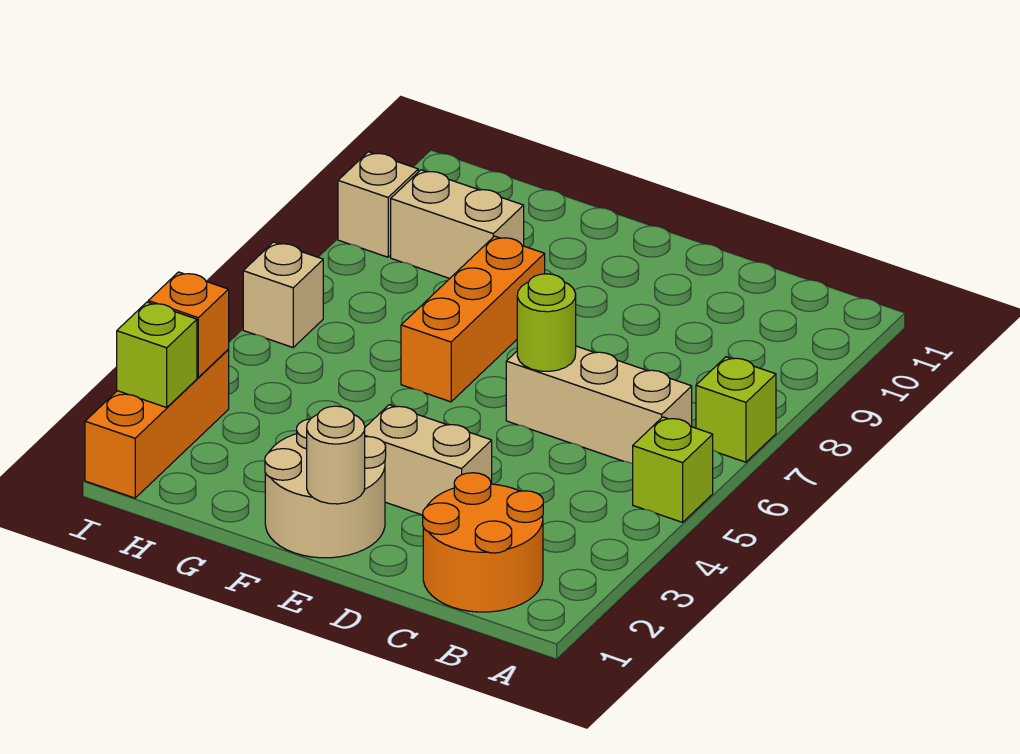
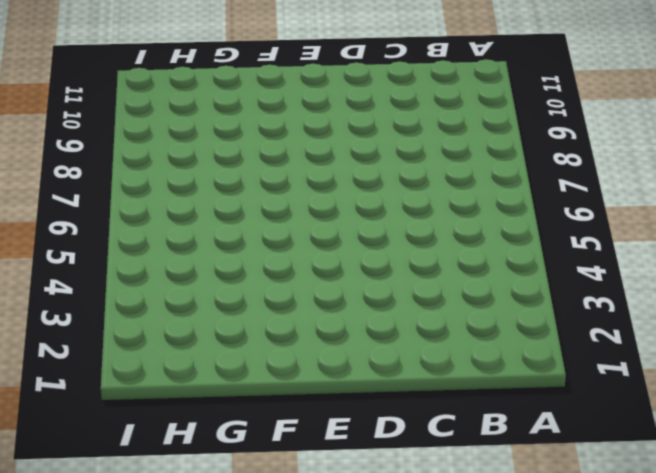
none -> lime 1x1 brick [633,417,713,522]
none -> lime 1x1 brick [696,357,776,462]
none -> orange 2x2 round brick [423,473,543,612]

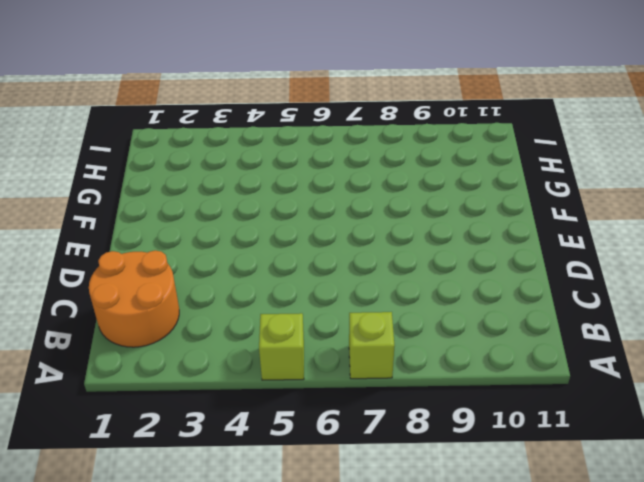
none -> tan 1x3 brick [506,346,692,464]
none -> tan 1x2 brick [365,405,492,515]
none -> tan 2x2 round brick [265,419,386,558]

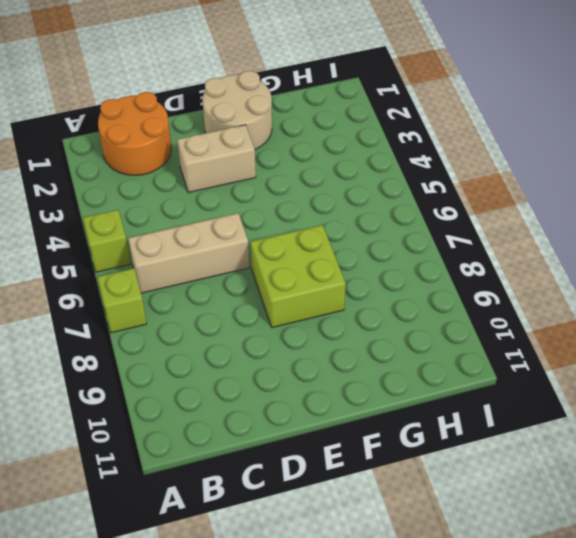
lime 2x2 brick [250,225,346,328] -> orange 1x3 brick [401,236,545,402]
none -> tan 1x2 brick [391,170,524,278]
none -> orange 1x3 brick [85,350,229,498]
none -> tan 1x1 brick [243,242,323,347]

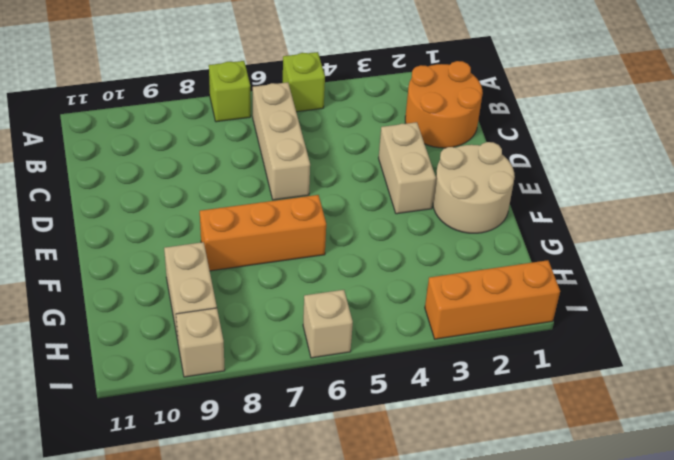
none -> lime 1x1 round brick [517,274,576,371]
none -> tan 1x1 round brick [307,406,365,504]
none -> lime 1x1 brick [117,302,197,407]

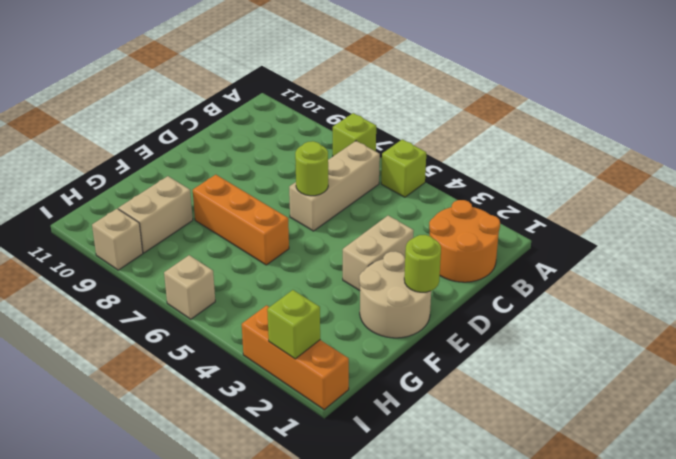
lime 1x1 round brick [404,235,441,292] -> tan 1x1 round brick [307,406,365,504]
none -> orange 1x1 brick [148,272,229,377]

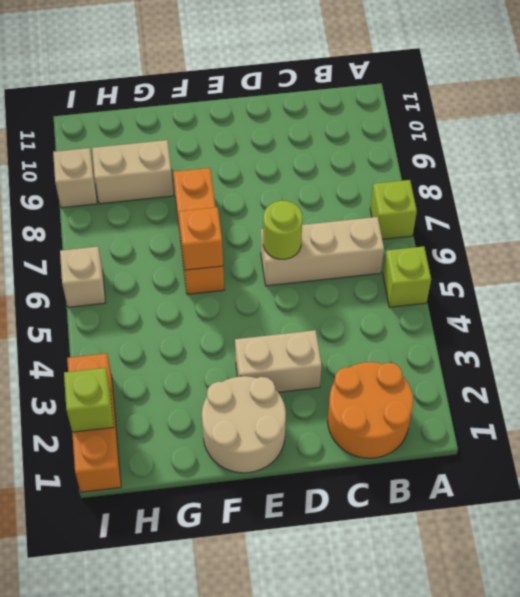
orange 1x1 brick [179,207,223,270] -> orange 1x1 brick moved to [148,272,229,377]
none -> tan 1x1 round brick [307,406,365,504]

